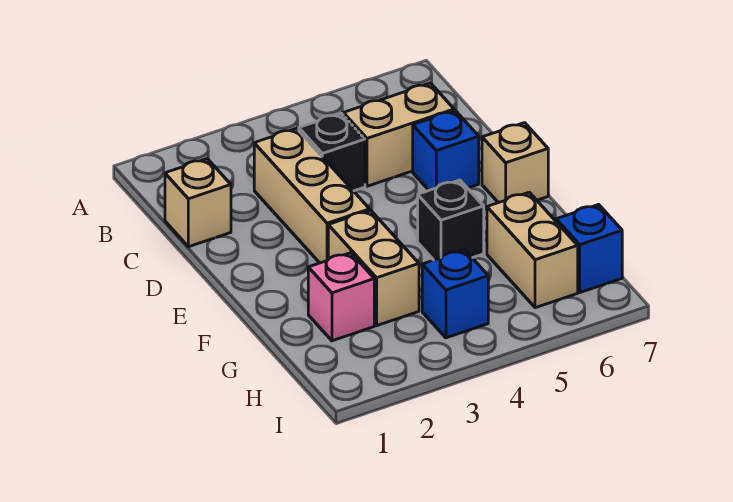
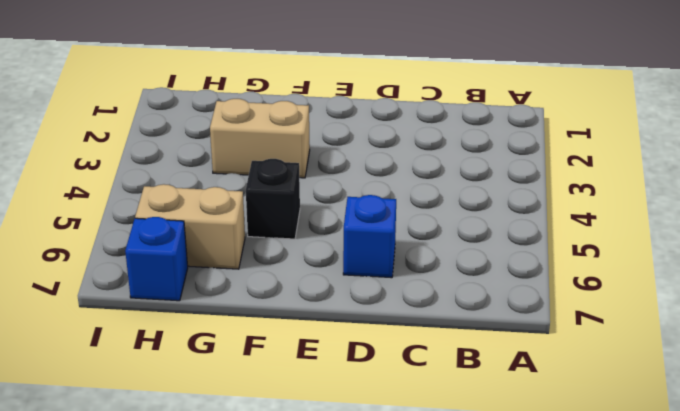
none -> tan 1x1 brick [165,159,231,247]
none -> tan 1x3 brick [254,129,370,263]
none -> black 1x1 brick [299,113,365,191]

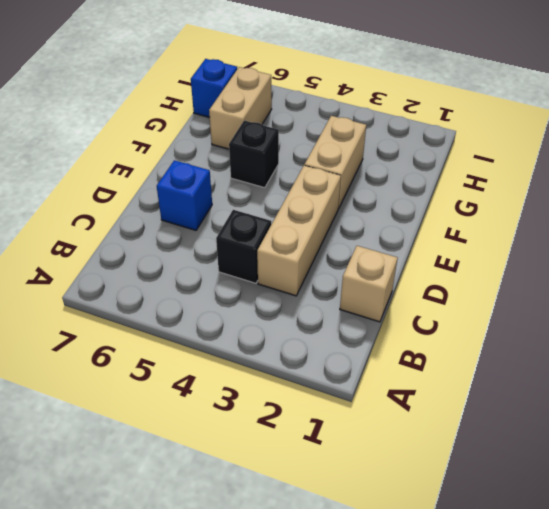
none -> tan 1x2 brick [343,83,454,186]
none -> tan 1x1 brick [482,123,548,203]
none -> pink 1x1 brick [308,253,374,341]

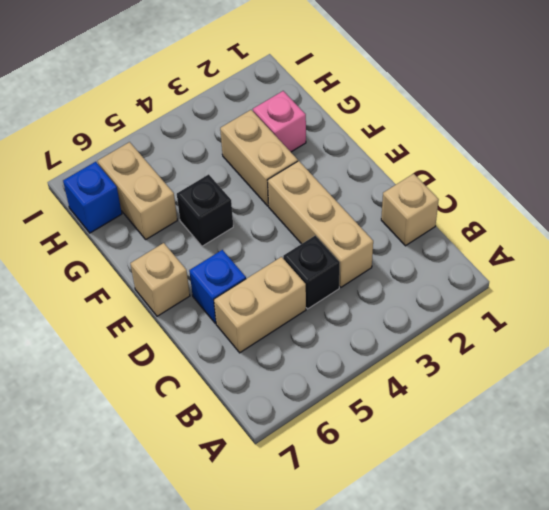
none -> blue 1x1 brick [422,250,488,338]

